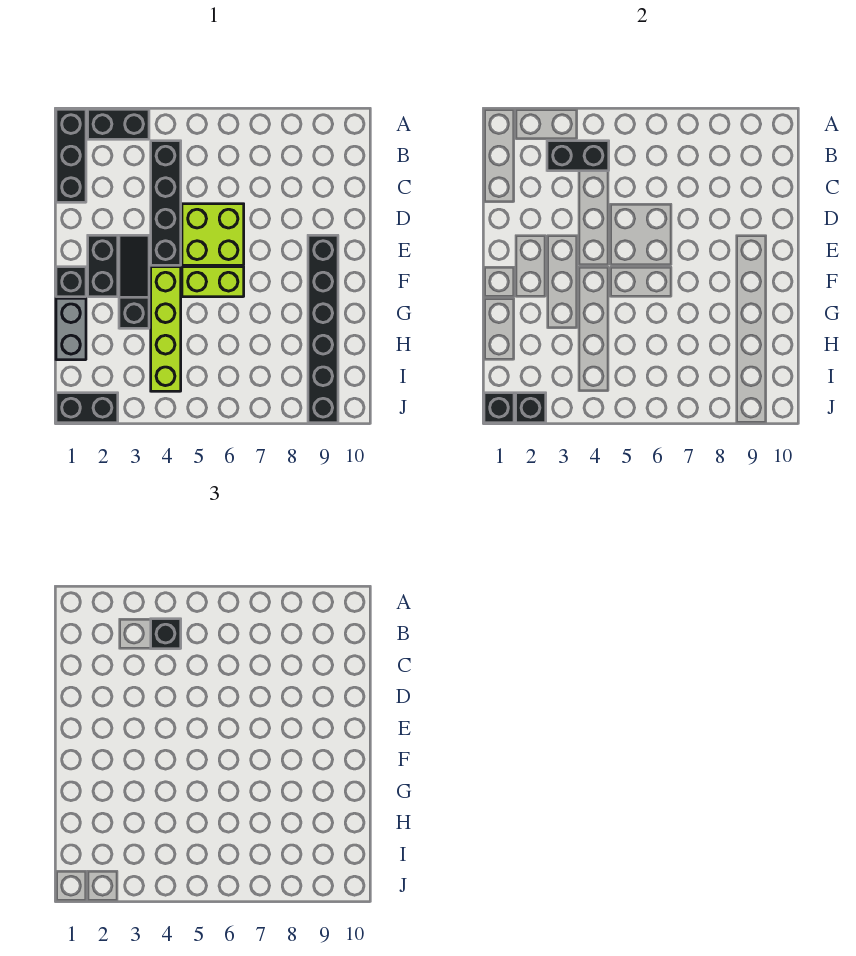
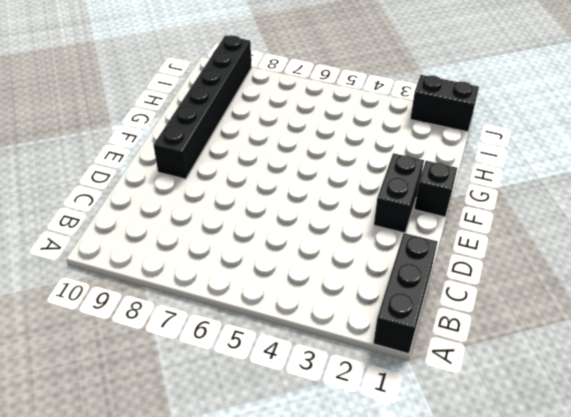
none -> black 1x2 brick [88,109,149,139]
none -> black 1x4 brick [151,141,181,265]
none -> lime 2x2 brick [182,204,244,265]

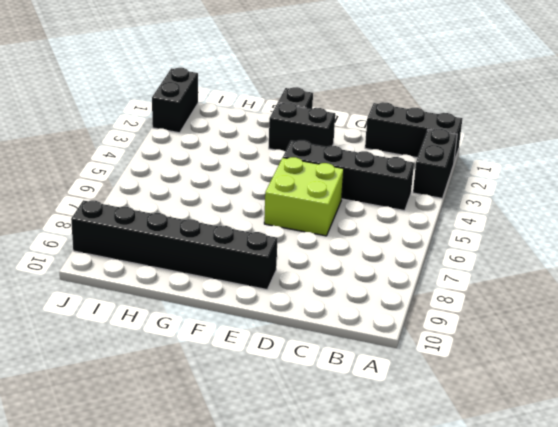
none -> black 1x3 slope [119,235,149,328]
none -> lime 1x4 brick [151,267,181,391]
none -> lime 1x2 brick [182,267,244,297]

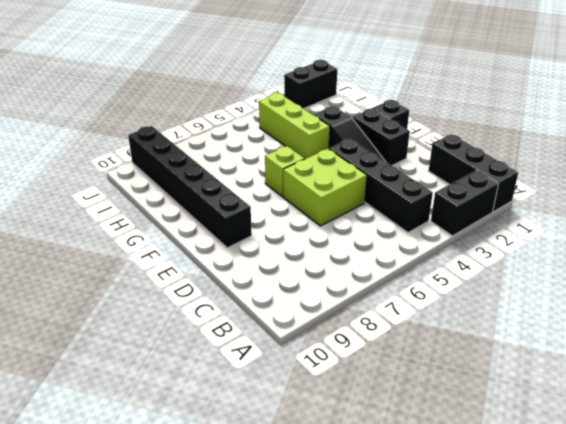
lime 1x1 brick [265,146,305,197] -> lime 1x2 brick [182,267,244,297]
lime 1x3 brick [259,93,330,159] -> lime 1x4 brick [151,267,181,391]
none -> grey 1x2 brick [56,298,86,360]
none -> black 1x2 brick [547,141,609,171]
none -> black 1x1 brick [484,393,514,423]

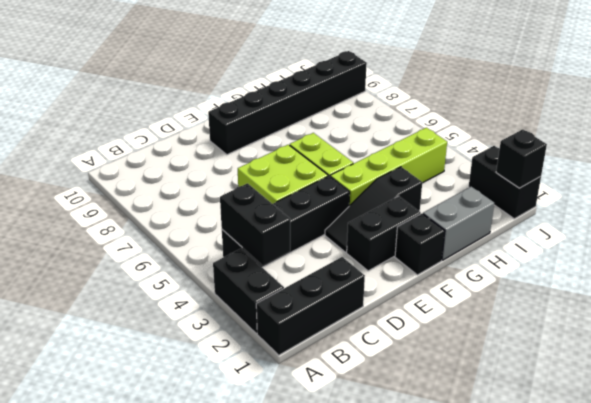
none -> black 1x1 brick [516,393,546,423]
none -> black 1x1 brick [151,619,181,649]

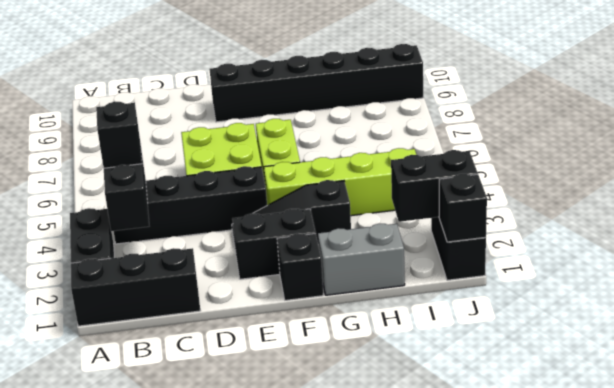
black 1x2 brick [391,150,478,222] -> black 1x1 brick [516,393,546,423]

